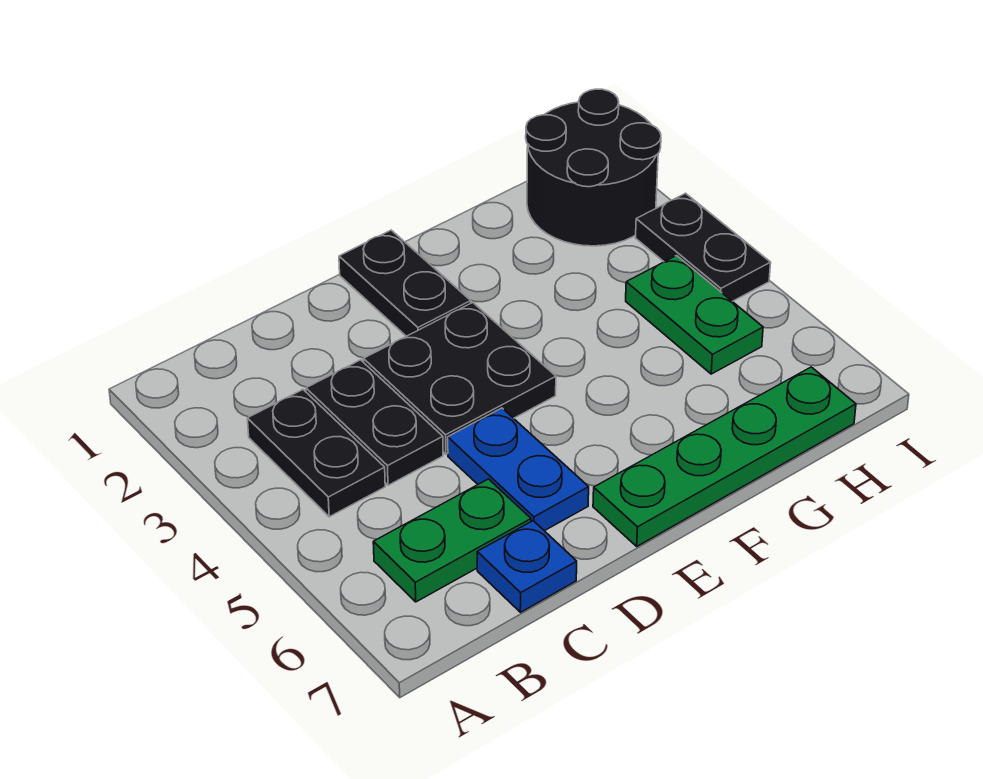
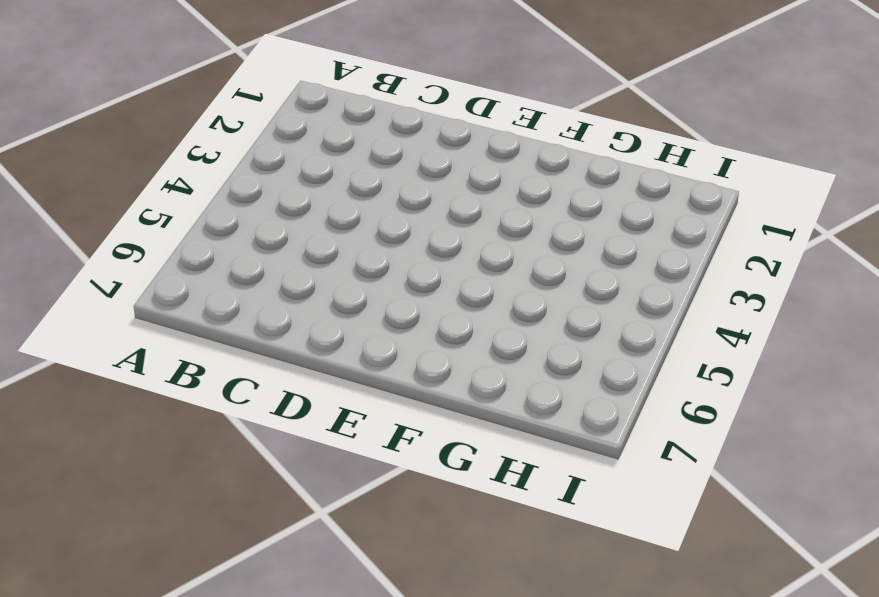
none -> black 1x2 plate [247,390,385,517]
none -> green 1x2 plate [373,479,531,602]

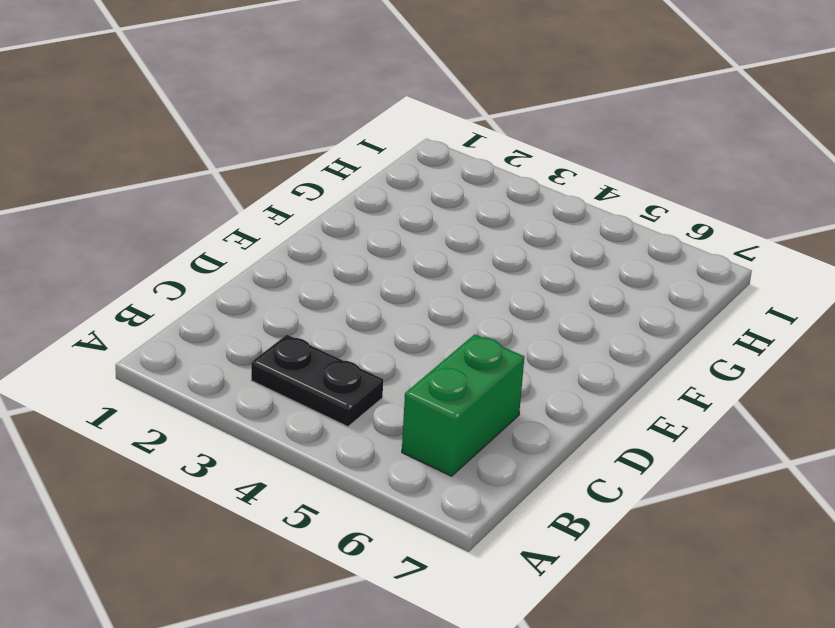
green 1x2 brick [402,334,524,476] -> green 1x2 plate [373,479,531,602]
none -> black 1x2 plate [306,360,443,485]
none -> blue 1x1 plate [477,521,577,612]

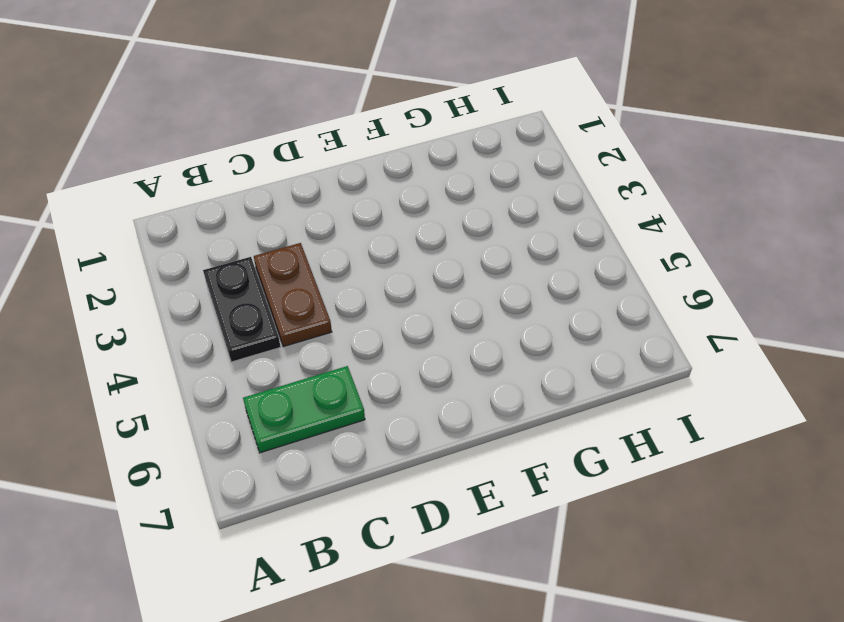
brown 1x2 plate [254,243,332,347] -> black 1x2 plate [306,360,443,485]
none -> blue 1x1 plate [477,521,577,612]
none -> black 2x2 plate [363,303,556,454]

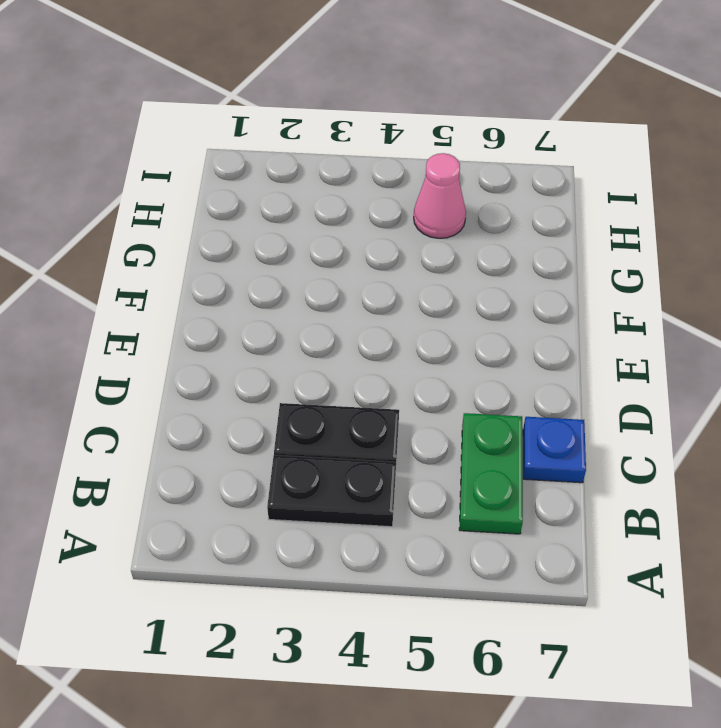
pink 1x1 cone [414,153,466,238] -> green 1x2 plate [626,256,763,374]
none -> black 2x2 plate [363,303,556,454]
none -> blue 1x2 plate [448,408,589,531]

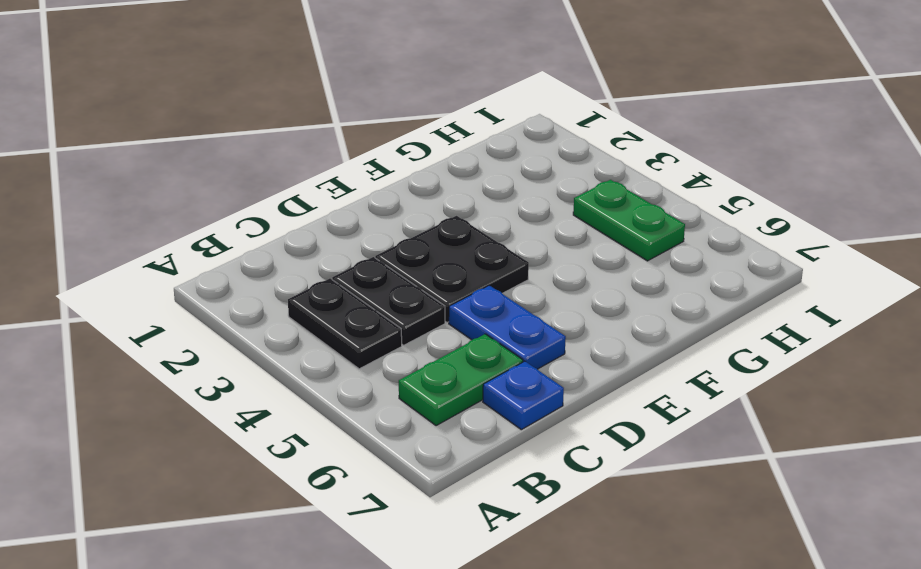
none -> black 1x2 plate [339,230,471,336]
none -> green 1x4 plate [593,367,856,546]

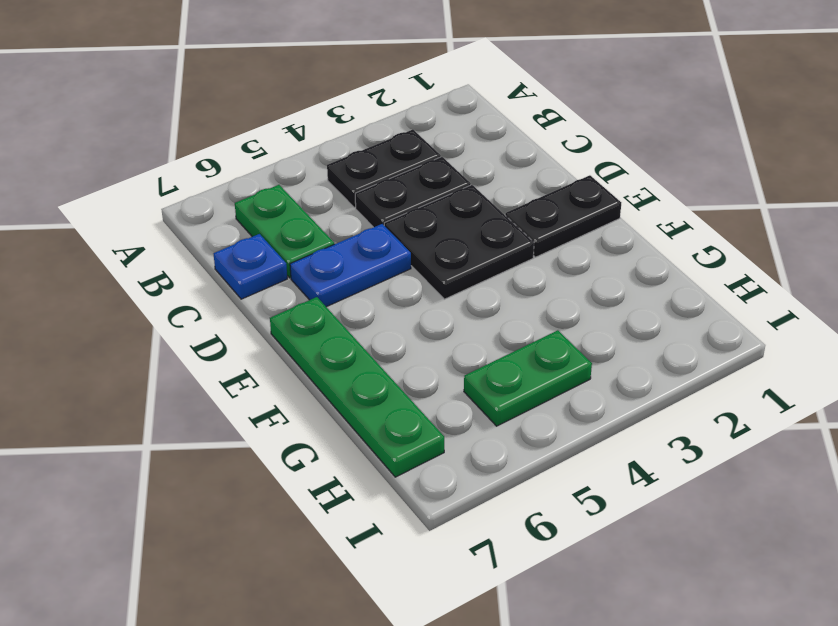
none -> black 2x2 round brick [526,89,661,246]
none -> black 1x2 plate [636,193,771,301]

